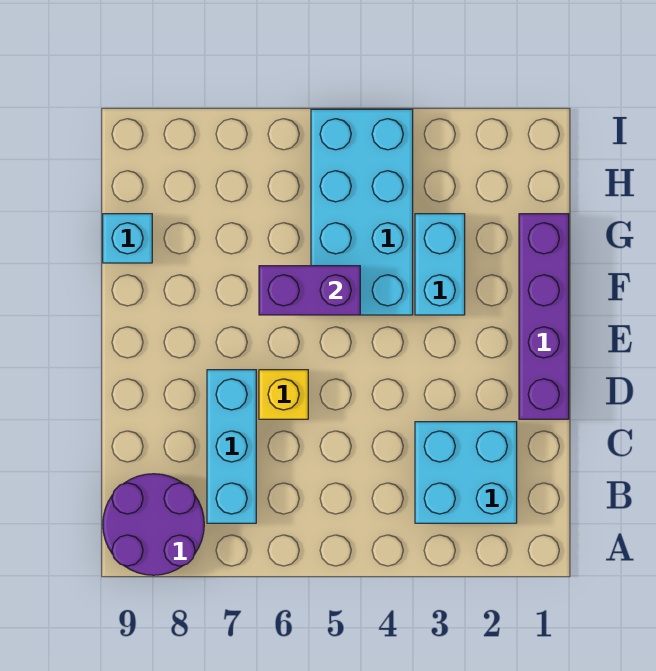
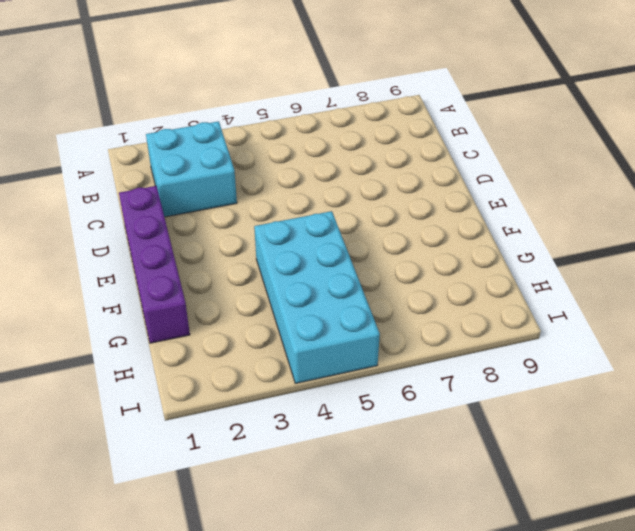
none -> purple 2x2 round brick [103,474,204,575]
none -> cyan 1x3 brick [207,370,256,523]

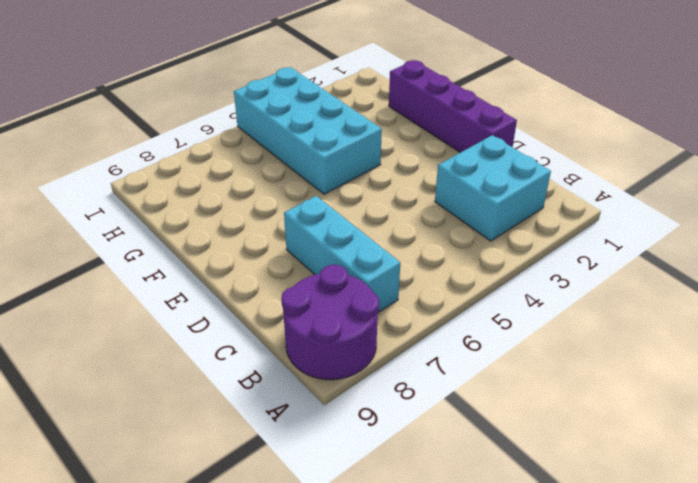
none -> yellow 1x1 brick [259,370,308,419]
none -> cyan 1x2 brick [415,214,465,315]

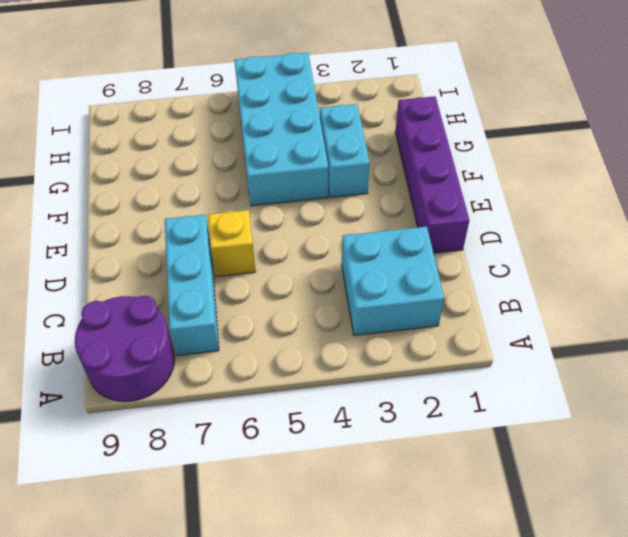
none -> cyan 1x1 brick [103,214,152,263]
none -> purple 1x2 brick [259,266,360,315]

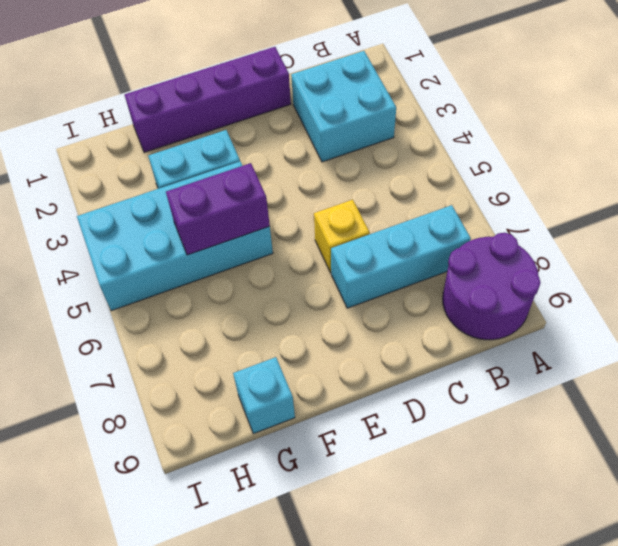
purple 1x2 brick [166,163,270,255] -> purple 1x2 brick turned to [259,266,360,315]

